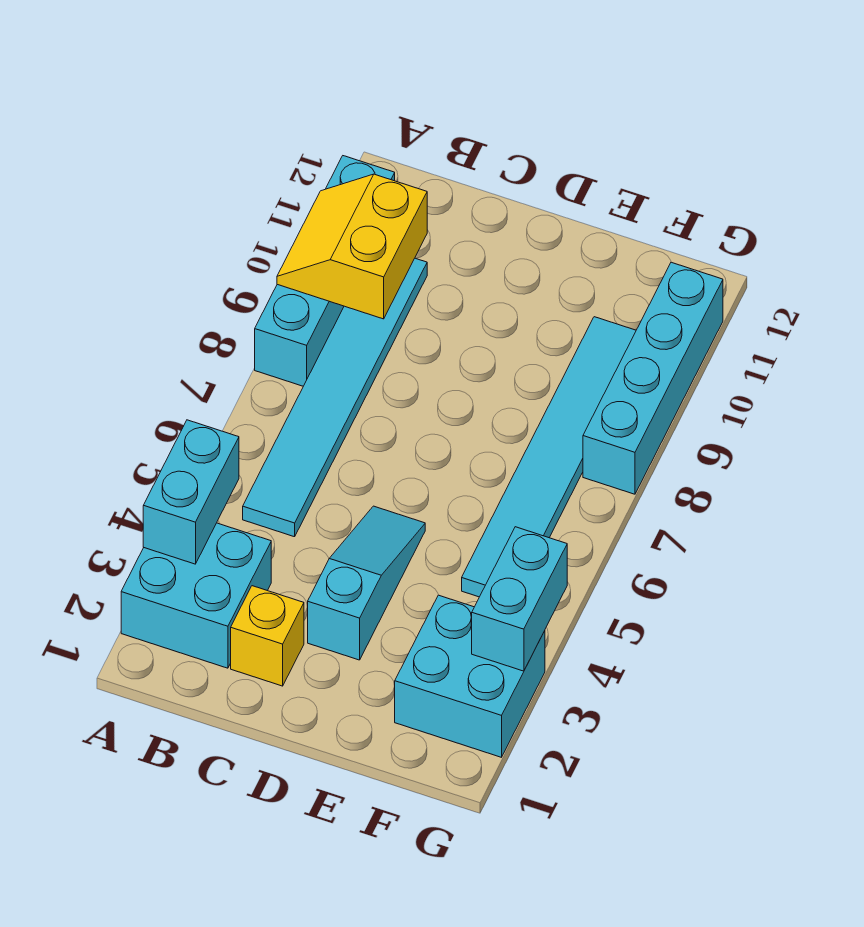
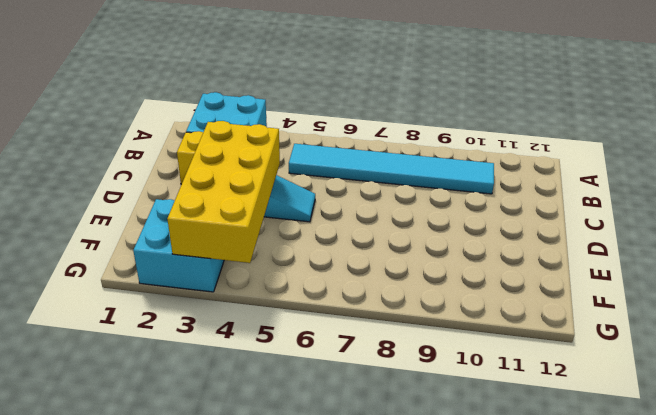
yellow 2x4 brick [167,121,280,263] -> cyan 1x2 brick [472,527,567,671]
none -> cyan 1x4 brick [255,156,395,386]
none -> cyan 1x6 tile [462,317,636,597]

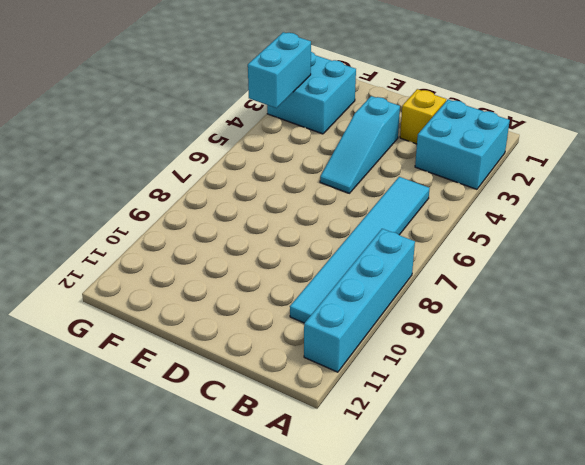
none -> cyan 1x6 tile [462,317,636,597]
none -> cyan 1x4 brick [583,262,723,494]

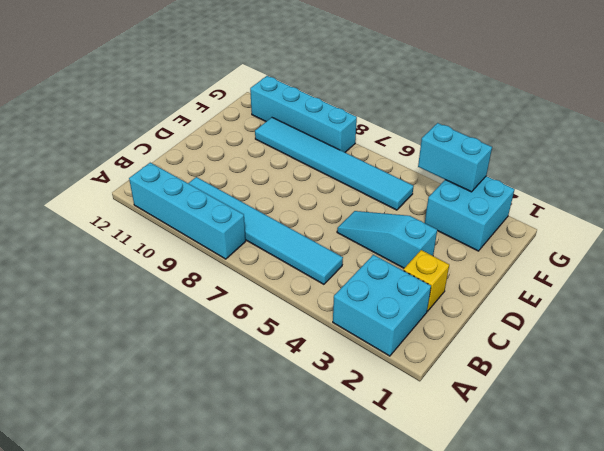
none -> cyan 1x2 brick [143,420,239,564]
none -> yellow 2x2 slope [277,174,427,319]

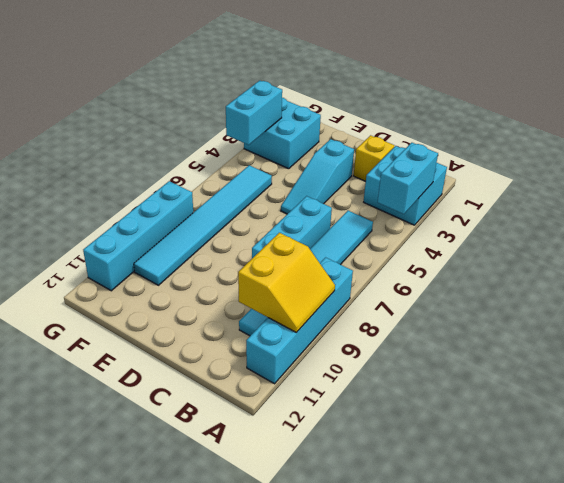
cyan 1x3 brick [252,196,332,258] -> none

